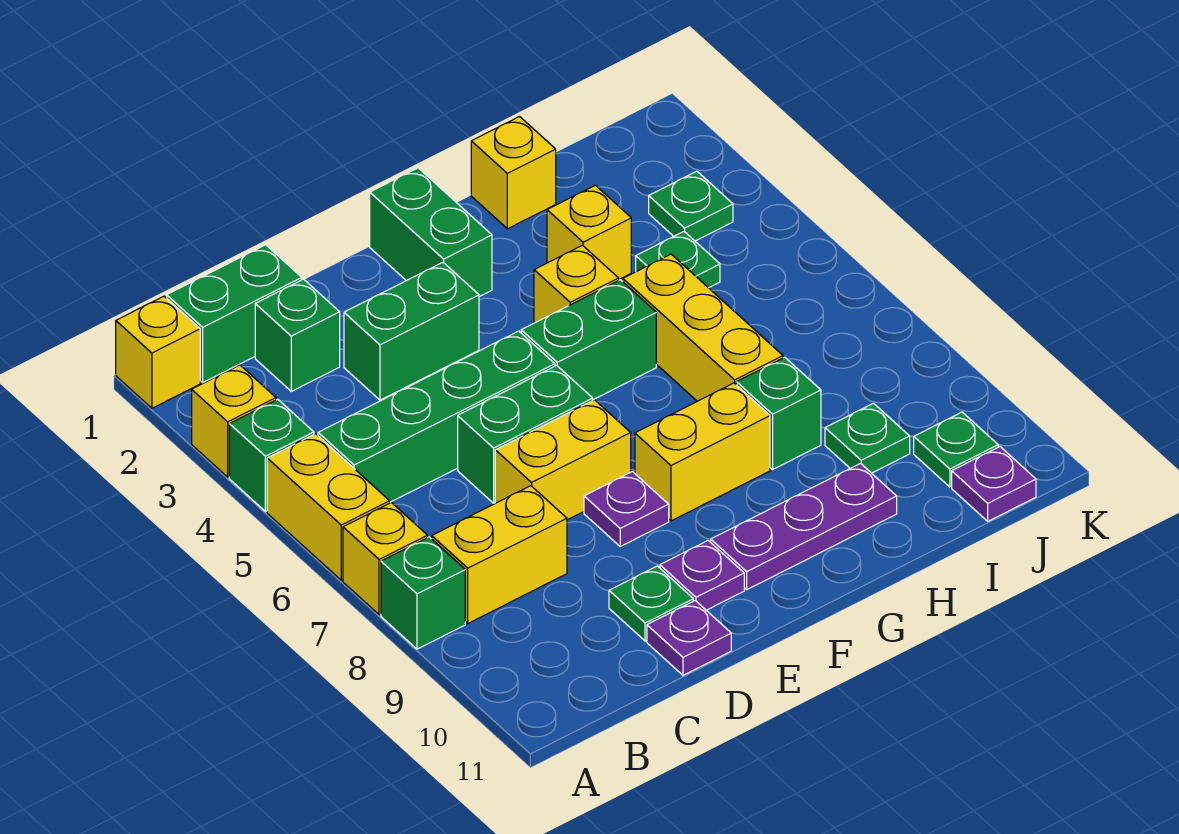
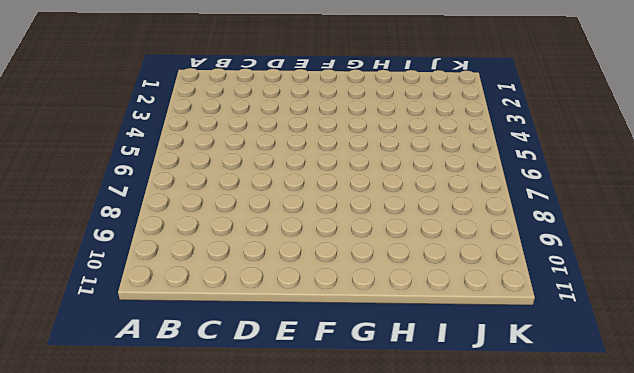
none -> yellow 1x1 brick [116,296,200,408]
none -> yellow 1x1 brick [192,365,276,477]
none -> green 1x1 brick [229,399,314,512]
none -> yellow 1x2 brick [267,434,390,580]

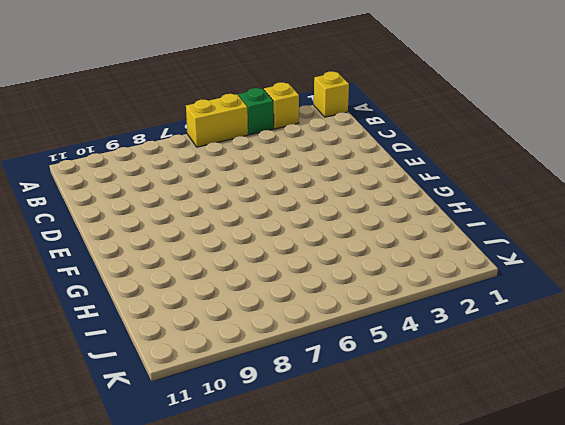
none -> yellow 1x1 brick [343,503,427,615]
none -> green 1x1 brick [381,537,465,649]
none -> green 1x2 brick [167,245,302,382]
none -> green 1x4 brick [318,331,555,502]

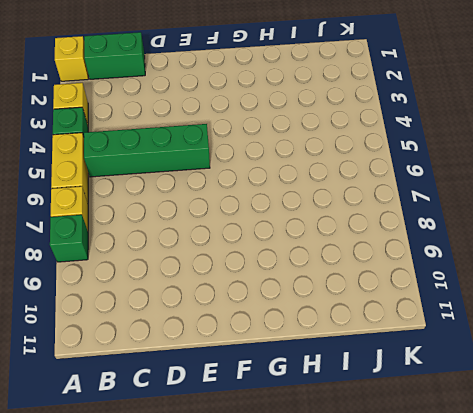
none -> yellow 1x2 brick [432,486,567,623]
none -> green 1x1 brick [255,279,340,391]
none -> green 1x2 brick [344,262,479,400]
none -> green 1x2 brick [458,366,593,503]

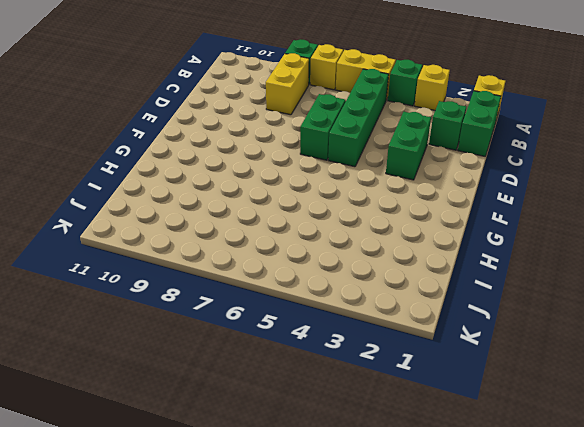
none -> yellow 1x2 brick [495,400,631,520]
none -> green 1x1 plate [609,566,693,641]
none -> purple 1x1 plate [647,601,731,675]
none -> purple 1x1 plate [584,472,669,546]

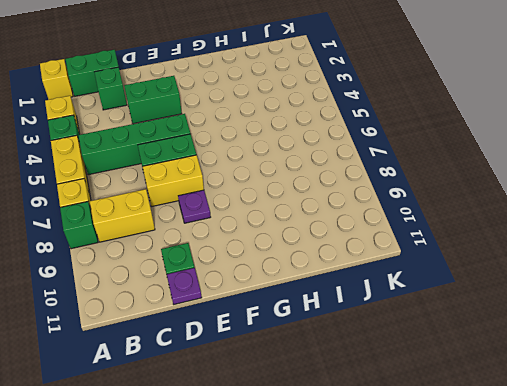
none -> purple 1x1 plate [660,541,744,610]
none -> green 1x2 brick [370,168,492,297]
none -> green 1x2 brick [521,280,656,400]
none -> yellow 1x2 brick [635,383,770,521]

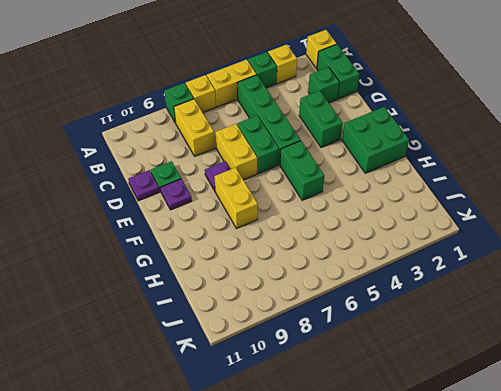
green 2x2 brick [342,107,409,173] -> green 1x2 brick [370,168,492,297]
none -> purple 1x3 plate [711,464,897,589]
none -> yellow 1x1 brick [534,245,619,323]
none -> yellow 1x1 brick [471,117,556,229]
none -> yellow 1x1 brick [547,185,631,279]

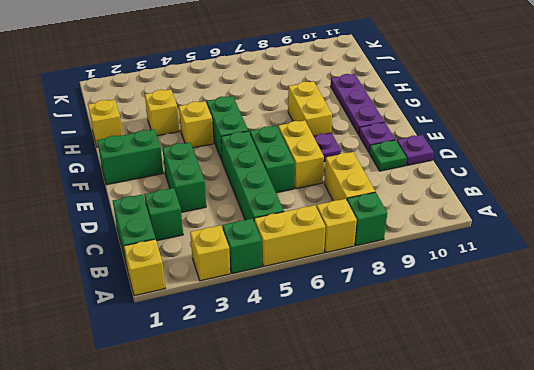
none -> yellow 1x3 brick [623,254,783,401]
none -> green 1x1 brick [736,357,821,469]
none -> green 1x1 plate [636,232,720,288]
none -> green 1x1 plate [825,403,910,473]

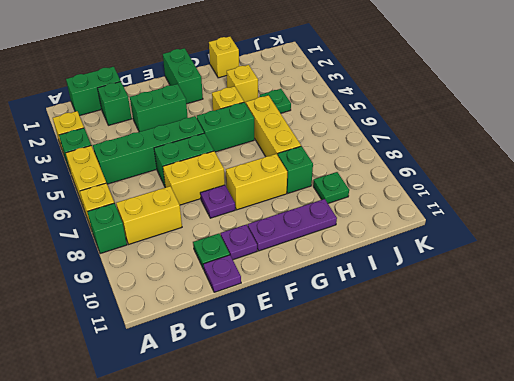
none -> yellow 1x1 brick [116,296,200,408]
none -> green 1x1 plate [649,171,733,241]
none -> green 1x1 plate [914,412,998,487]
none -> purple 1x1 plate [952,447,1036,521]

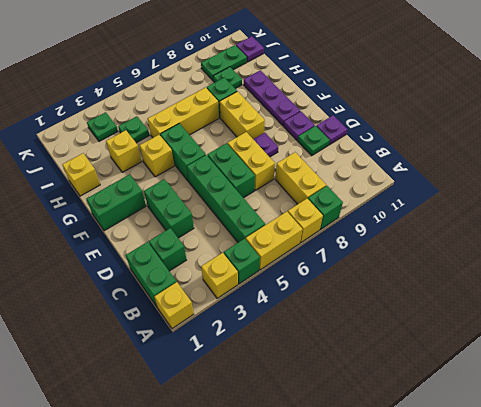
green 1x2 plate [201,45,247,80] -> green 1x1 plate [914,412,998,487]

